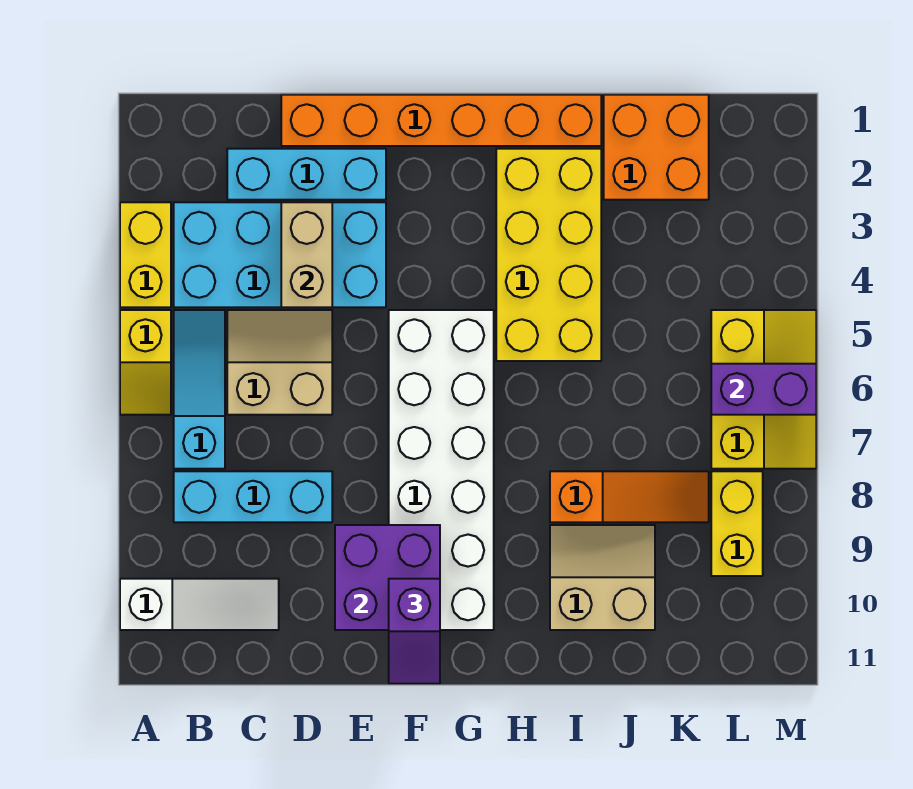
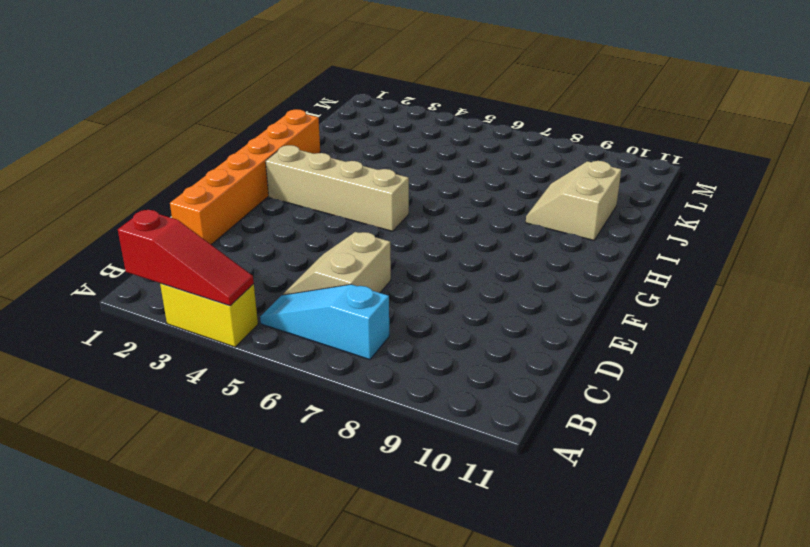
red 1x3 slope [118,210,254,306] -> none
tan 1x4 brick [266,145,409,231] -> white 2x6 brick [389,310,494,630]
none -> yellow 1x2 slope [120,310,171,415]
none -> white 1x3 slope [120,579,279,630]
none -> cyan 2x4 brick [174,202,386,307]

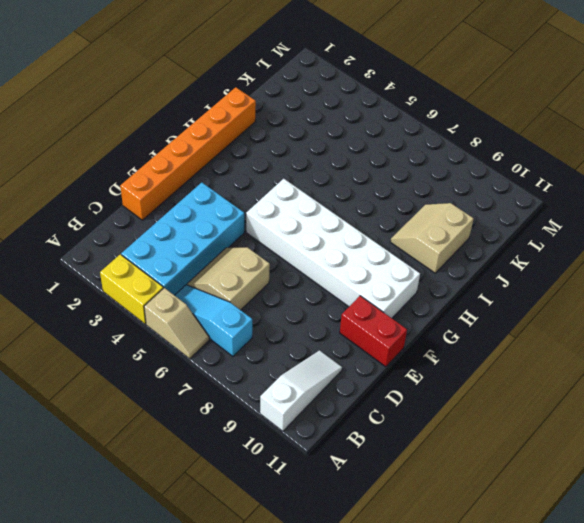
tan 1x2 slope [144,288,209,359] -> yellow 1x2 slope [120,310,171,415]
red 1x2 brick [340,296,407,367] -> none
none -> cyan 1x3 brick [174,471,332,522]
none -> cyan 1x3 brick [227,149,386,200]
none -> yellow 2x4 brick [496,149,601,361]

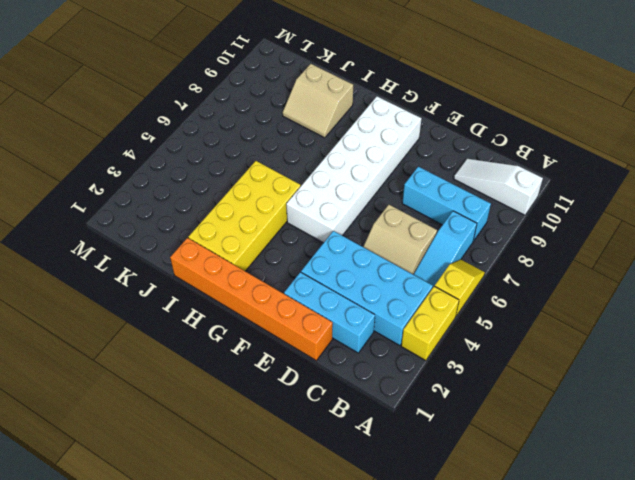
none -> orange 1x3 slope [550,471,709,522]
none -> orange 2x2 brick [604,95,709,200]
none -> yellow 2x3 slope [711,310,816,469]

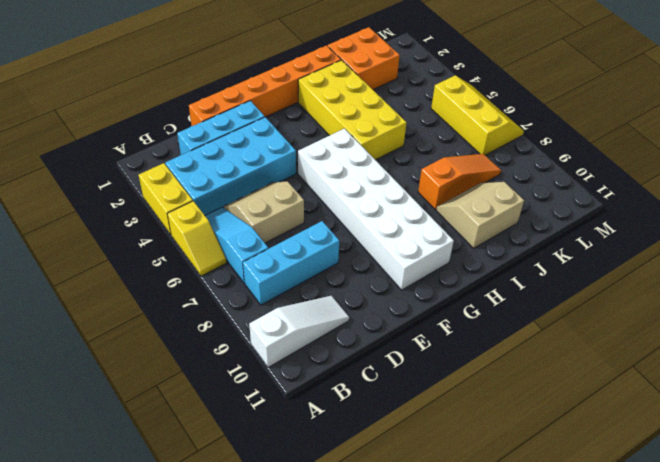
none -> yellow 1x2 brick [711,471,763,576]
none -> tan 1x2 brick [281,202,332,307]
none -> purple 2x2 brick [335,525,440,630]

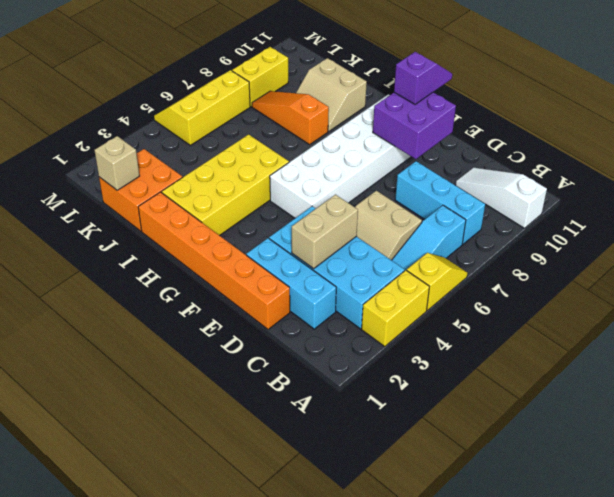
tan 1x1 brick [94,136,140,190] -> none
none -> purple 1x2 brick [711,364,816,415]

